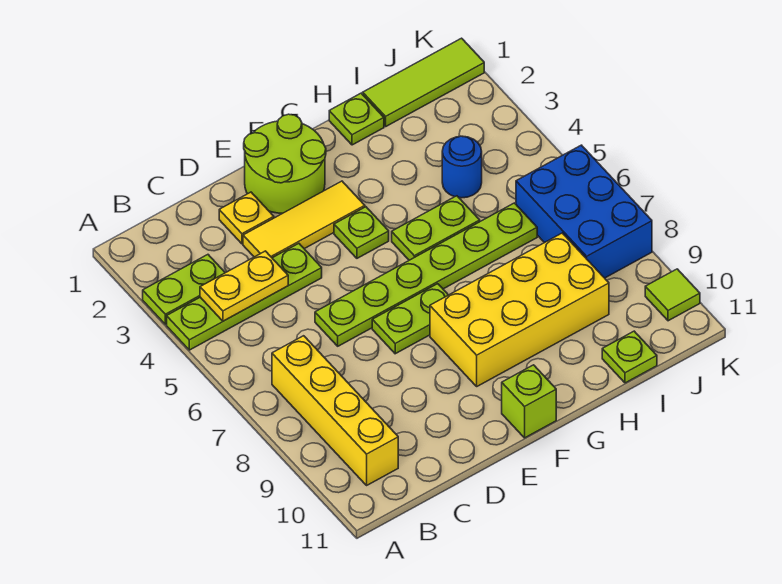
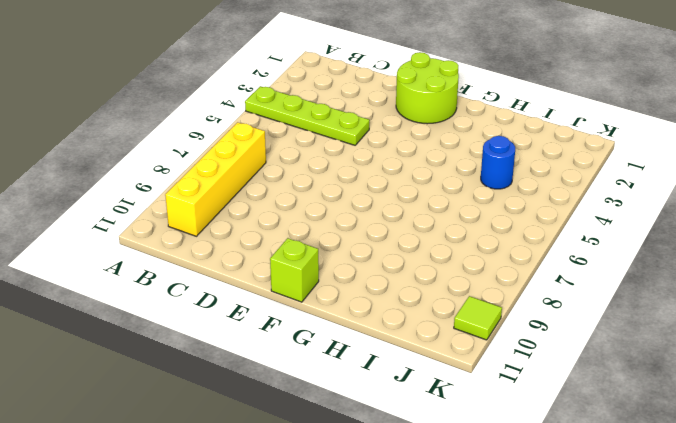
none -> lime 1x2 plate [143,255,225,324]
none -> yellow 1x1 plate [219,192,274,244]
none -> yellow 1x3 tile [243,181,365,258]

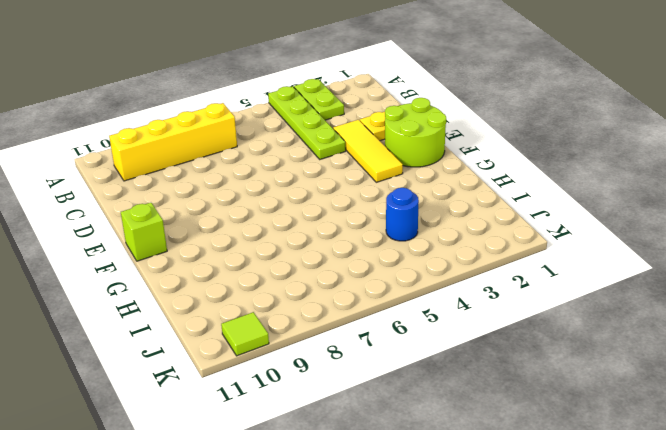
none -> lime 1x6 plate [315,203,537,346]
none -> lime 1x2 plate [372,284,448,354]
none -> lime 1x1 plate [334,207,389,258]

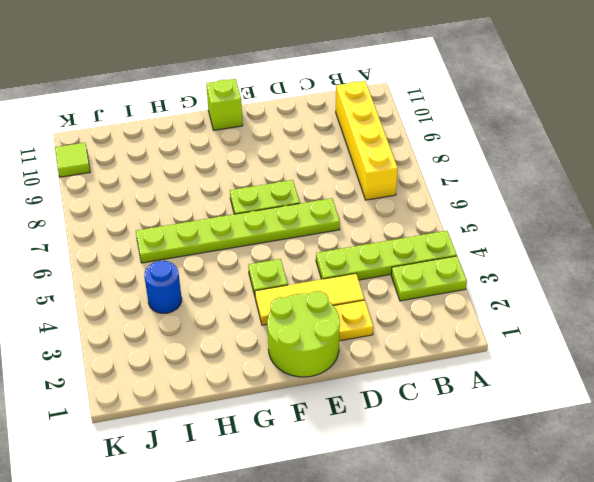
none -> yellow 2x4 brick [430,233,609,386]
none -> lime 1x2 plate [392,196,480,260]
none -> lime 1x1 plate [329,93,384,145]

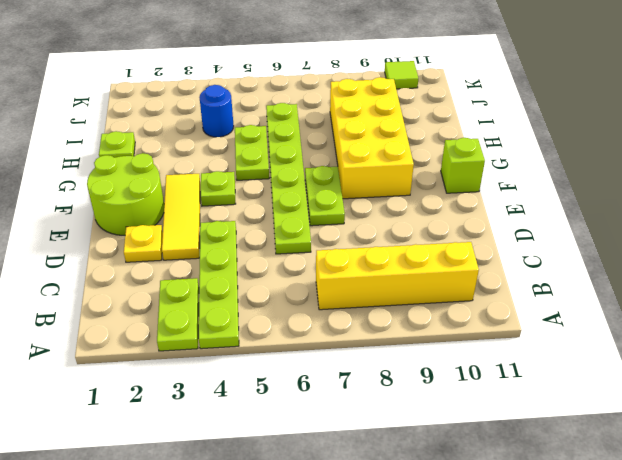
none -> lime 1x3 tile [363,38,484,126]
none -> lime 1x1 plate [602,331,657,383]
none -> blue 2x3 brick [516,145,652,278]

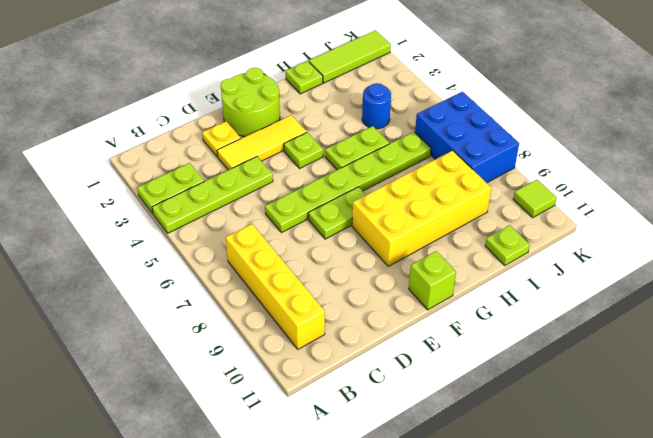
none -> yellow 1x2 plate [200,251,288,321]

